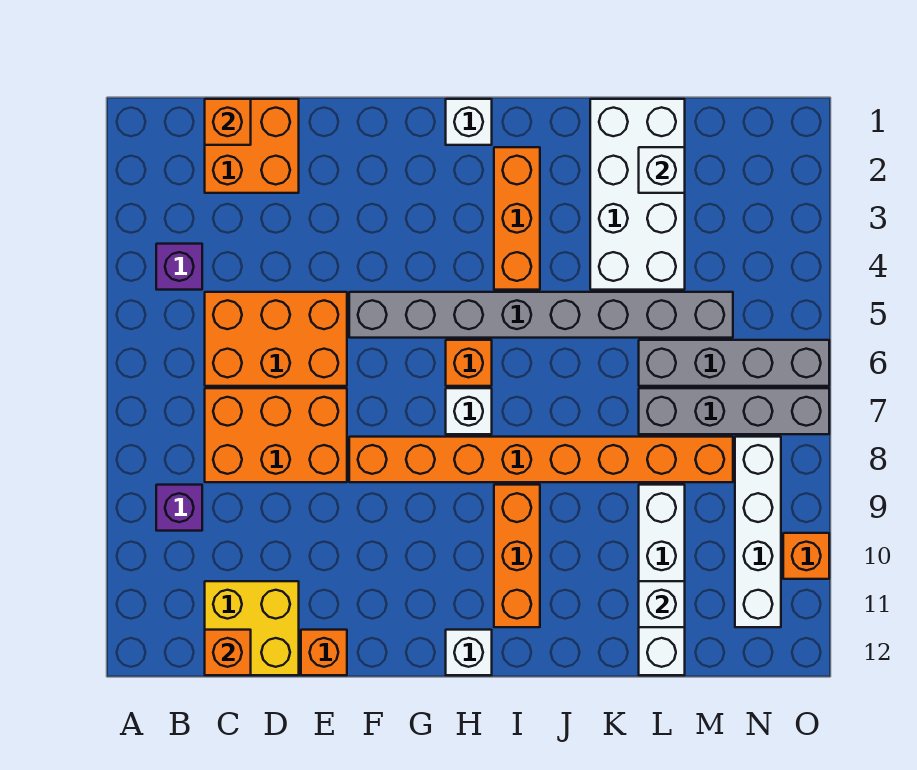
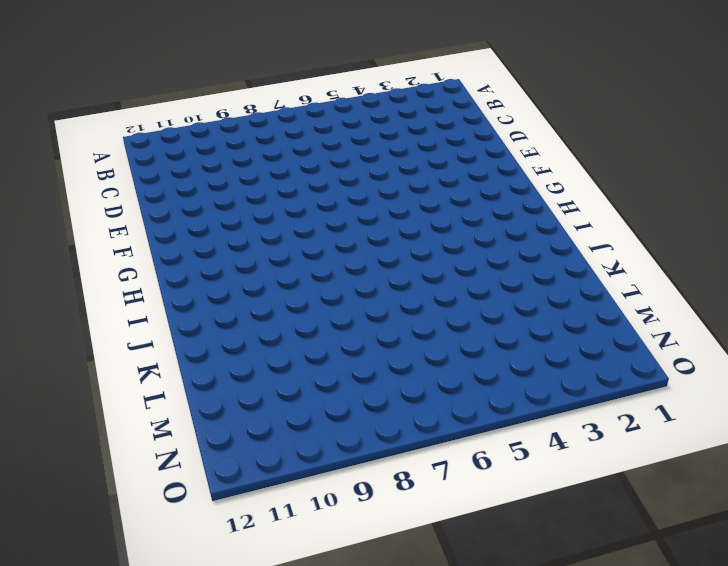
none -> purple 1x1 brick [156,244,202,290]
none -> purple 1x1 brick [156,485,202,531]
none -> orange 2x2 brick [205,99,299,193]

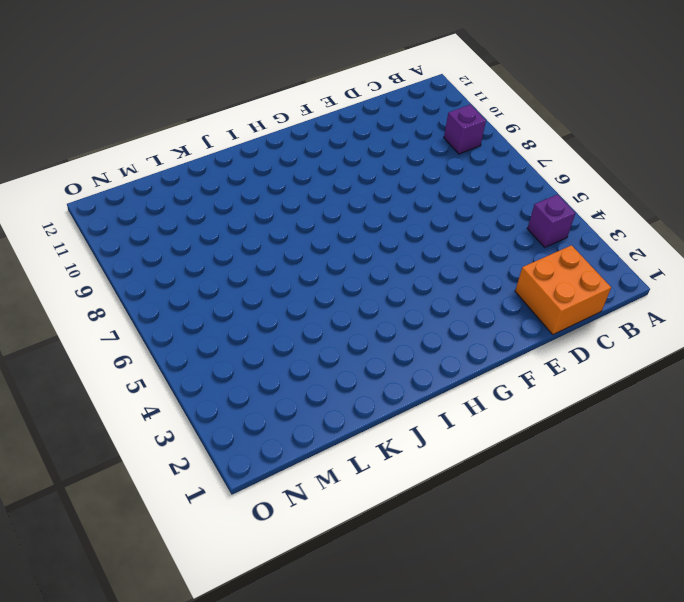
none -> orange 2x3 brick [205,292,347,386]
none -> orange 2x3 brick [205,388,347,482]
none -> yellow 2x2 brick [205,581,299,675]

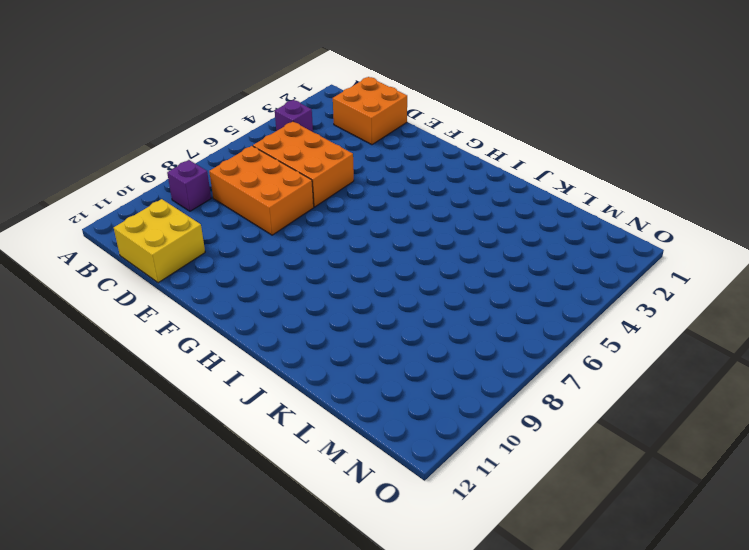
none -> orange 1x1 brick [301,630,347,675]
none -> grey 1x8 brick [349,292,733,338]
none -> orange 1x8 brick [349,437,733,482]

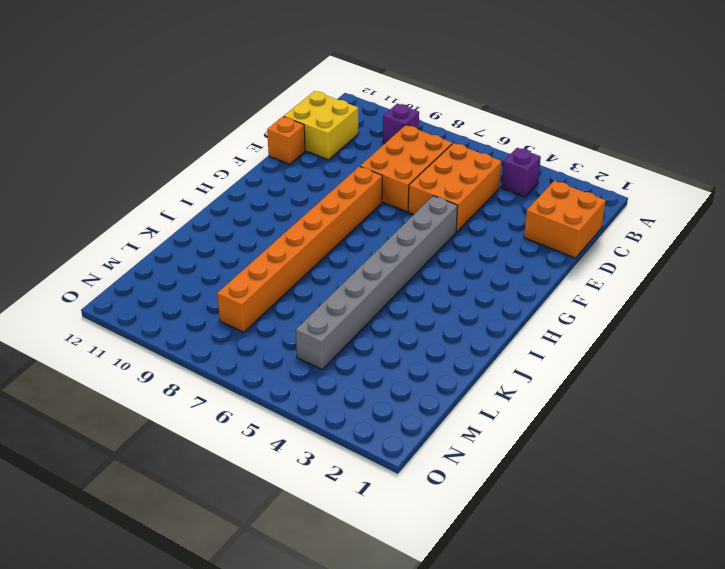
none -> white 1x1 brick [446,99,492,145]
none -> orange 1x1 brick [446,340,492,386]
none -> white 1x1 brick [446,388,492,434]

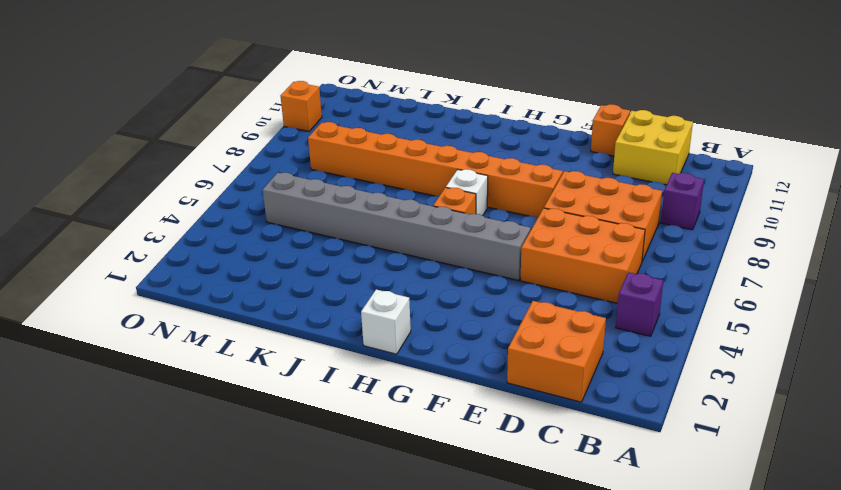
none -> white 1x1 brick [446,630,492,675]
none -> orange 1x3 brick [494,147,540,290]
none -> orange 1x3 brick [494,485,540,627]

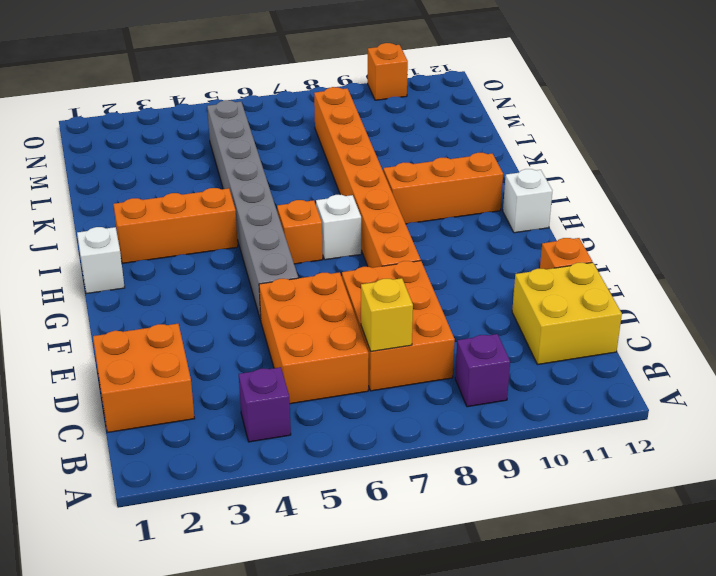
yellow 1x1 brick [361,278,413,351] -> none
none -> white 2x4 brick [590,99,685,290]
none -> grey 1x4 brick [639,340,829,386]
none -> grey 1x4 brick [639,388,829,434]

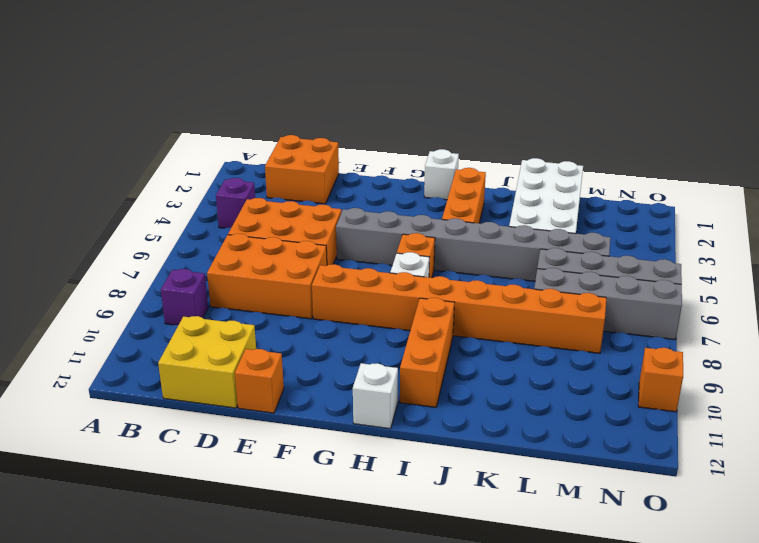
none -> white 1x4 brick [639,485,685,675]
none -> white 1x4 brick [735,437,781,627]
none -> orange 1x1 brick [205,99,251,145]

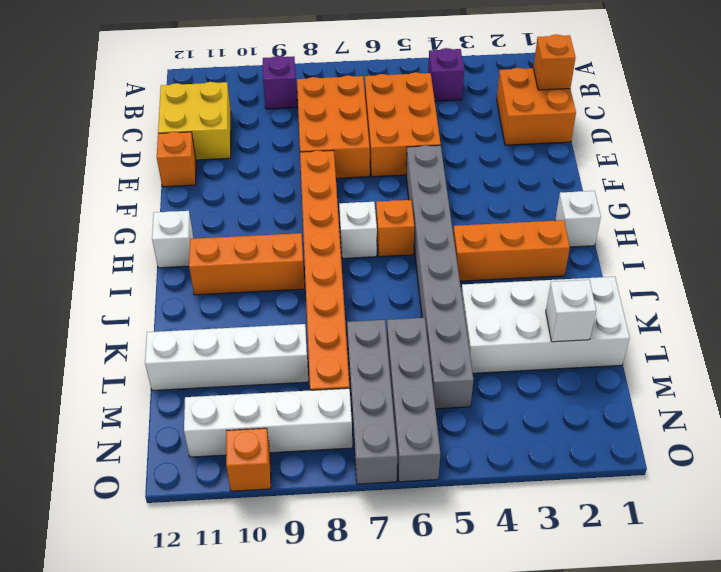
none -> orange 1x1 brick [205,630,251,675]
none -> white 1x1 brick [639,581,685,627]

